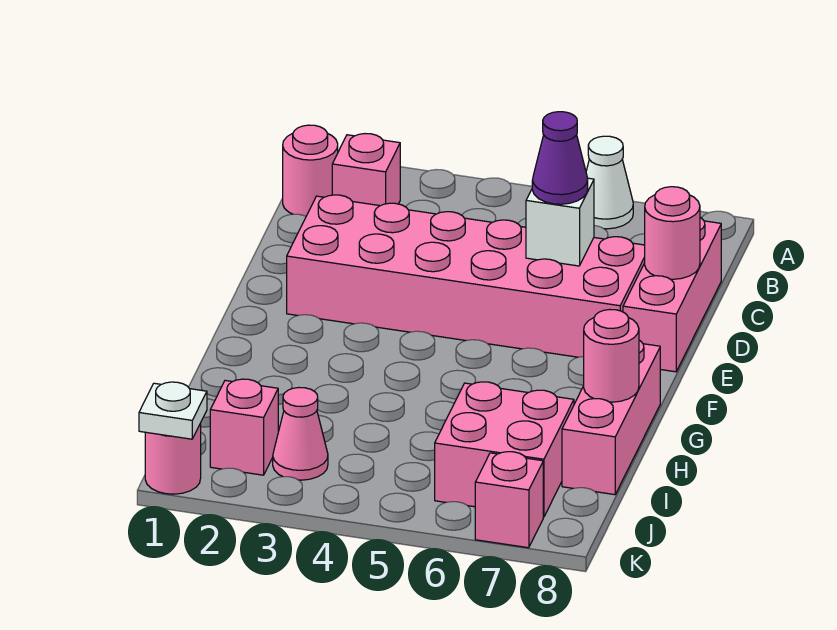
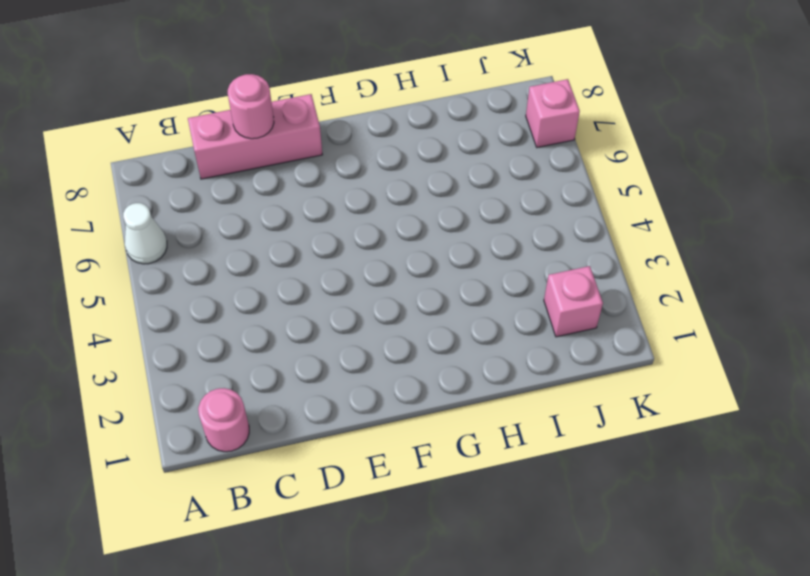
none -> pink 1x1 brick [332,134,400,206]
none -> pink 2x6 brick [287,195,645,357]
none -> pink 1x3 brick [562,340,660,495]

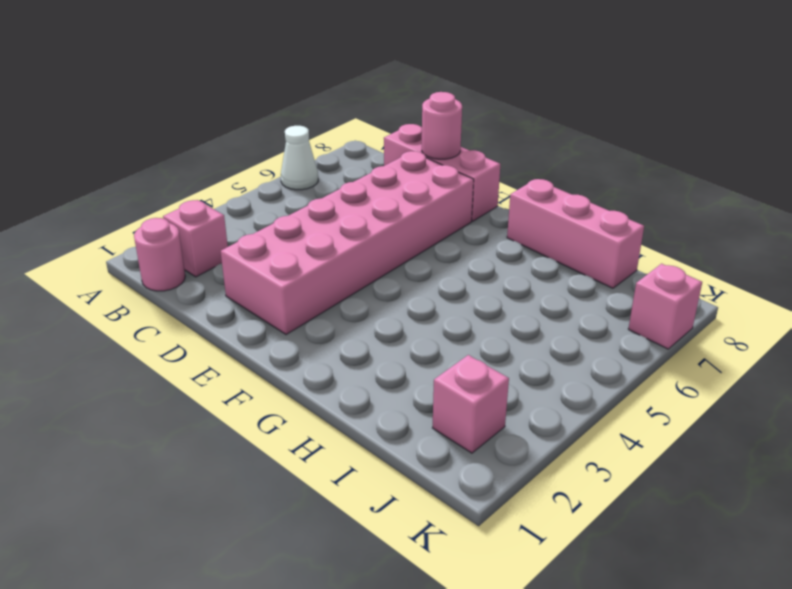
none -> pink 2x2 brick [435,382,574,517]
none -> pink 1x1 cone [273,388,328,480]
none -> pink 1x1 round brick [145,423,201,494]

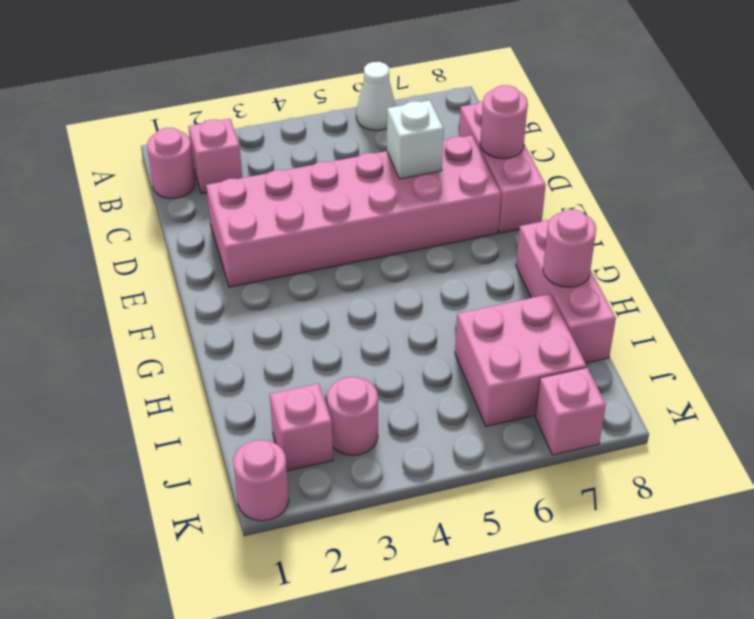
pink 1x1 round brick [327,377,378,455] -> pink 1x1 cone [273,388,328,480]
none -> white 1x1 plate [139,382,207,439]
none -> purple 1x1 cone [532,112,588,204]

